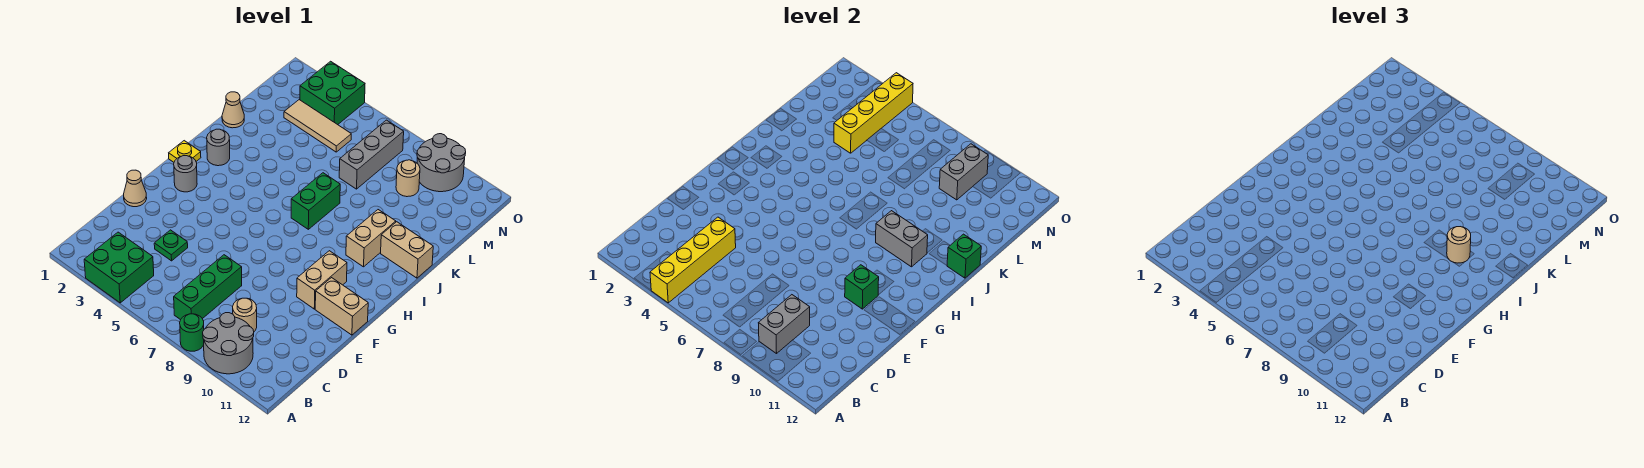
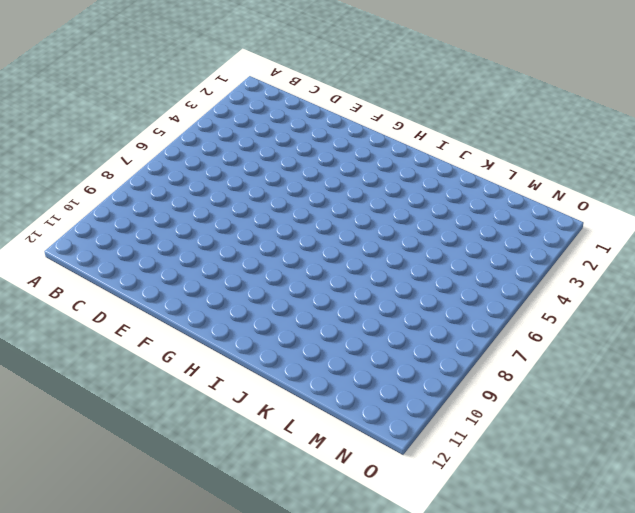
none -> green 2x2 brick [84,232,154,303]
none -> green 1x1 round brick [180,314,204,351]
none -> grey 2x2 round brick [203,313,254,374]

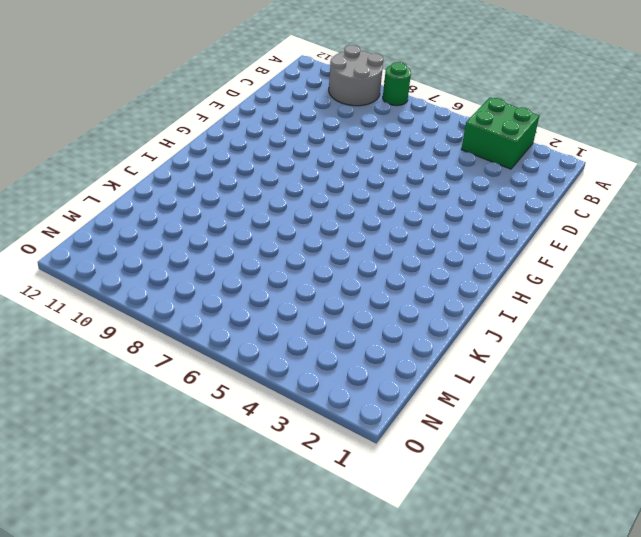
none -> green 1x3 brick [174,255,242,320]
none -> tan 1x1 round brick [233,298,257,331]
none -> green 1x1 plate [154,230,188,261]

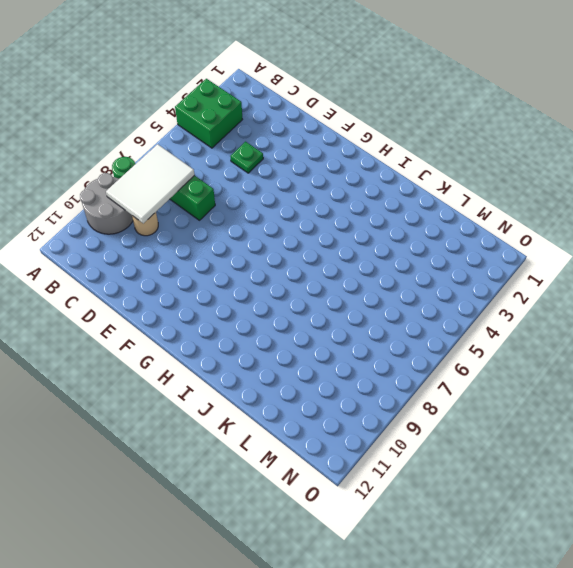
white 2x3 tile [106,144,195,223] -> grey 1x2 brick [759,295,810,354]
none -> tan 1x1 cone [124,170,147,207]
none -> tan 1x2 brick [297,251,347,309]
none -> tan 1x2 brick [315,278,368,335]

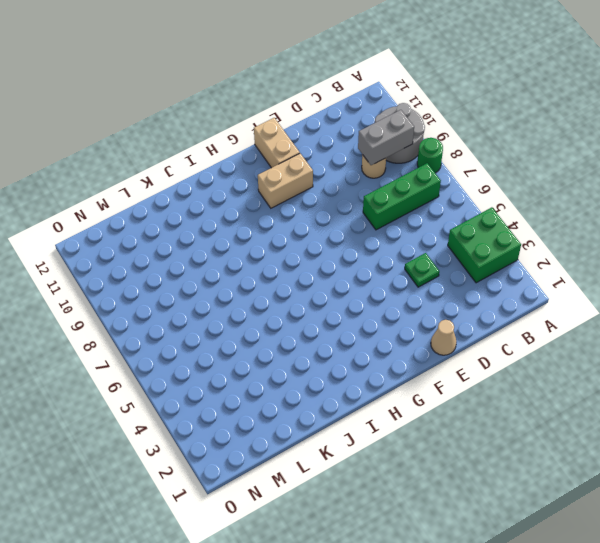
none -> grey 1x1 round brick [174,156,197,192]
none -> yellow 1x1 plate [169,141,201,162]
none -> grey 1x1 round brick [207,129,230,166]

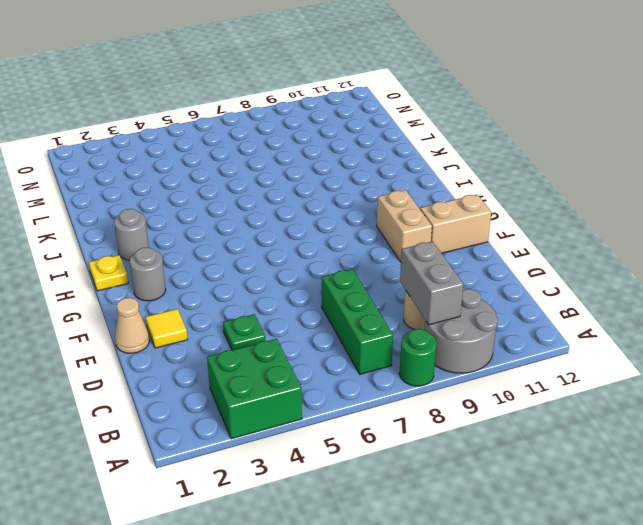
yellow 1x1 tile [145,309,188,348] -> none
none -> green 1x2 brick [291,173,340,229]
none -> tan 1x2 brick [346,210,396,267]
none -> tan 1x2 brick [381,222,433,278]

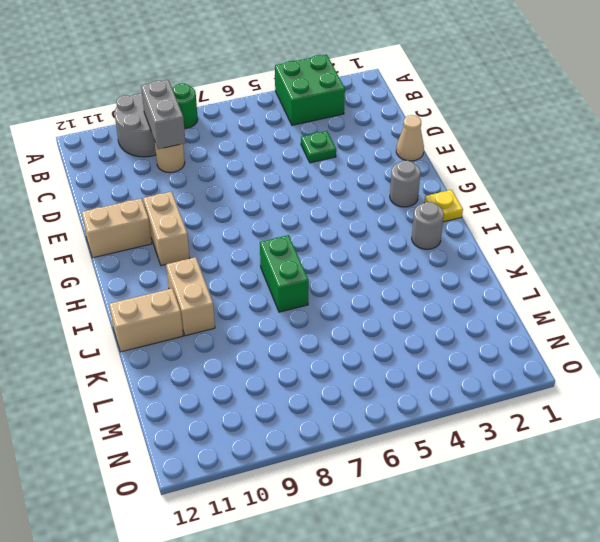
none -> green 1x3 brick [174,255,242,320]
none -> tan 1x1 cone [222,92,244,128]
none -> grey 1x3 brick [339,120,404,189]

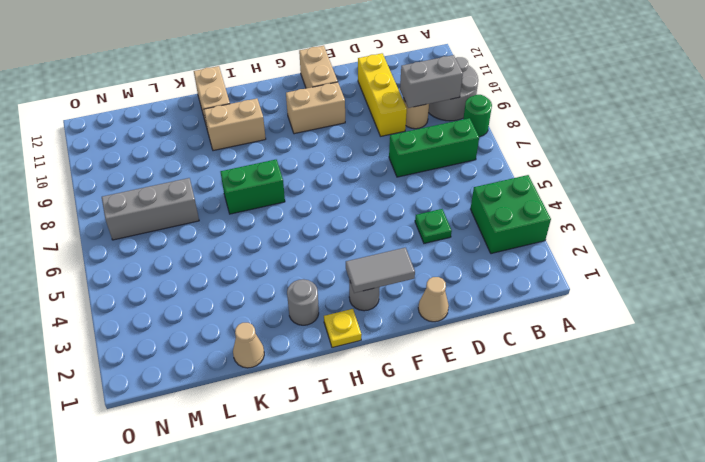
yellow 1x3 brick [358,53,407,136] -> none
grey 1x2 tile [346,248,415,293] -> none
none -> tan 1x3 tile [284,100,351,152]
none -> tan 1x1 round brick [396,160,420,197]
none -> green 2x2 brick [300,61,365,125]

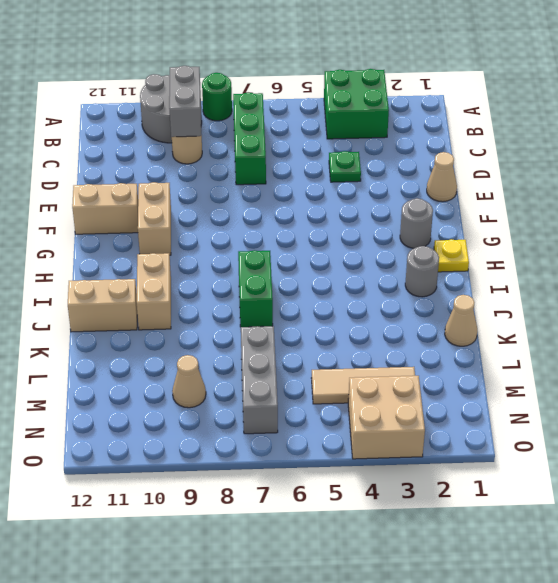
tan 1x1 cone [172,355,206,408] -> tan 1x1 round brick [396,160,420,197]
tan 2x2 brick [348,376,425,459] -> green 2x2 brick [300,61,365,125]
none -> grey 2x2 round brick [417,134,466,192]
none -> yellow 1x4 brick [650,217,736,303]
none -> green 1x1 brick [845,265,879,309]

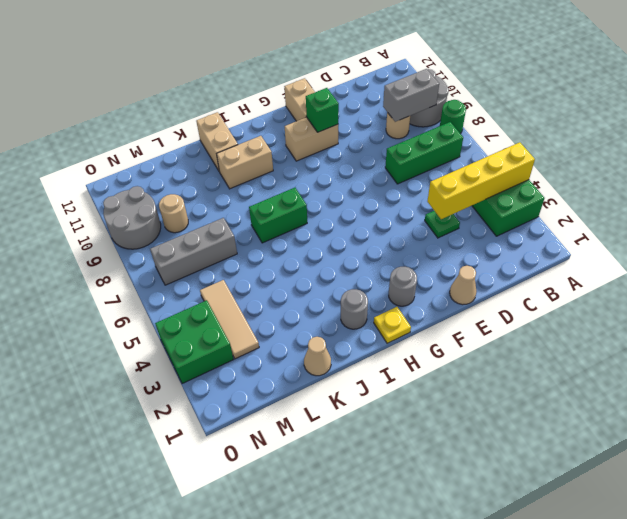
none -> grey 1x2 brick [876,211,928,267]
none -> green 1x1 brick [947,234,981,278]
none -> yellow 1x4 brick [834,73,913,153]

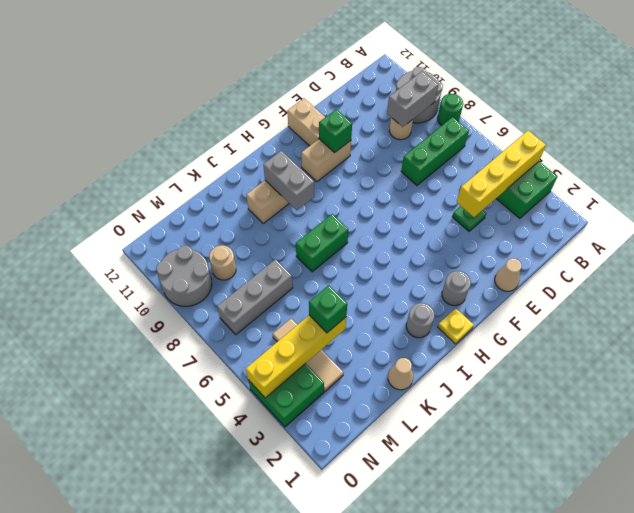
green 1x1 brick [309,285,347,333] -> green 1x1 brick moved to [947,234,981,278]
none -> tan 1x2 brick [381,222,433,278]
none -> grey 1x2 brick [939,144,988,200]
none -> tan 1x1 round brick [1447,227,1471,263]

